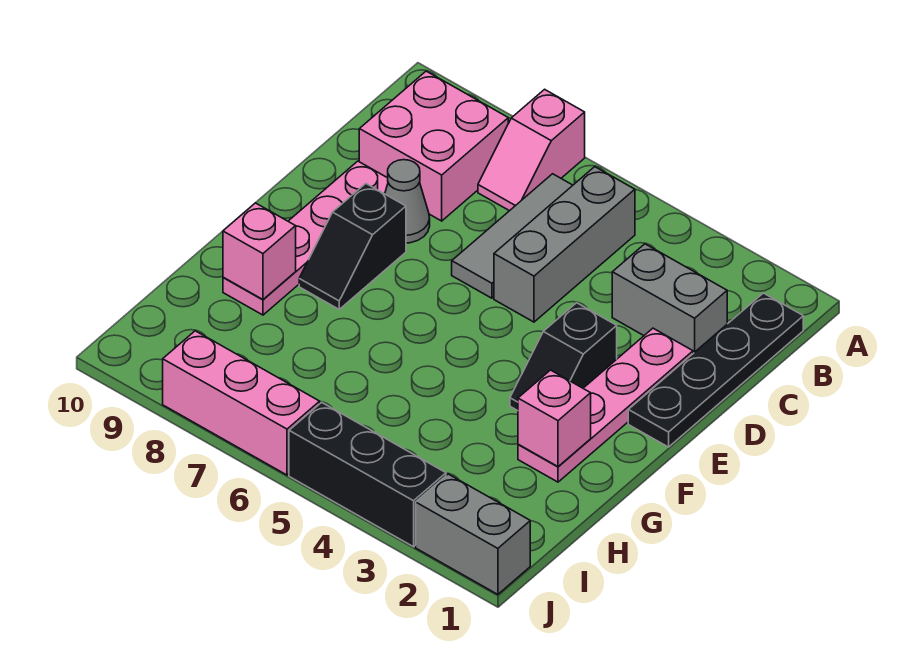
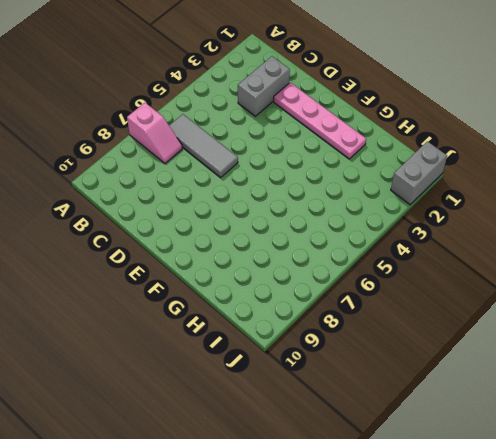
none -> black 1x4 plate [628,293,803,447]
none -> grey 1x3 brick [494,167,635,322]
none -> pink 2x2 brick [359,71,508,221]

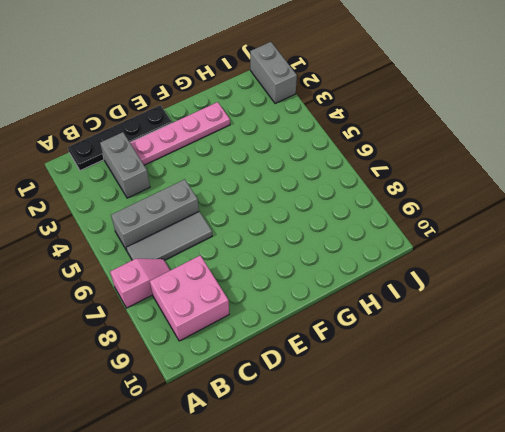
none -> grey 1x1 cone [385,160,430,243]
none -> pink 1x4 plate [223,161,388,315]
none -> black 1x2 slope [510,303,617,411]

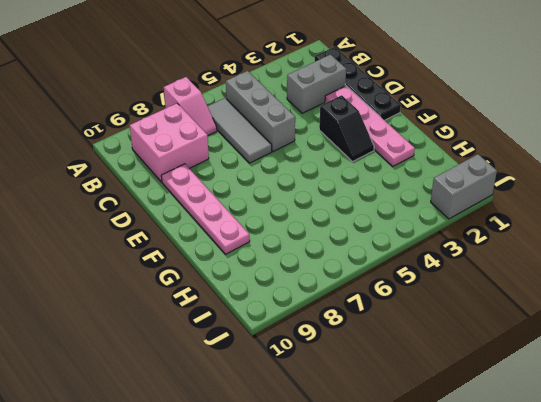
none -> grey 1x1 cone [385,160,430,243]
none -> black 1x2 slope [299,184,406,309]
none -> black 1x3 brick [289,402,446,547]

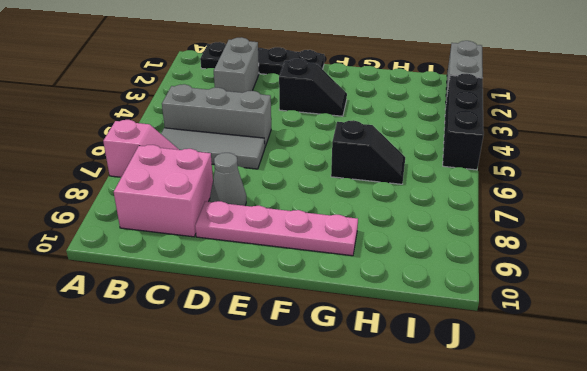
black 1x2 slope [331,120,405,184] -> black 1x2 slope moved to [299,184,406,309]
none -> pink 1x4 plate [518,328,693,482]
none -> pink 1x3 brick [163,331,320,475]
none -> pink 1x1 brick [518,370,591,467]

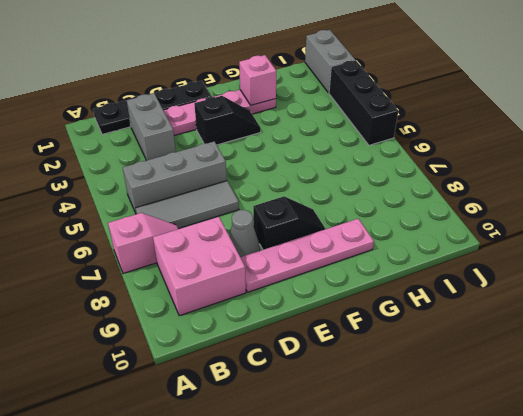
none -> pink 1x3 brick [163,331,320,475]
none -> pink 1x1 brick [223,203,296,299]

